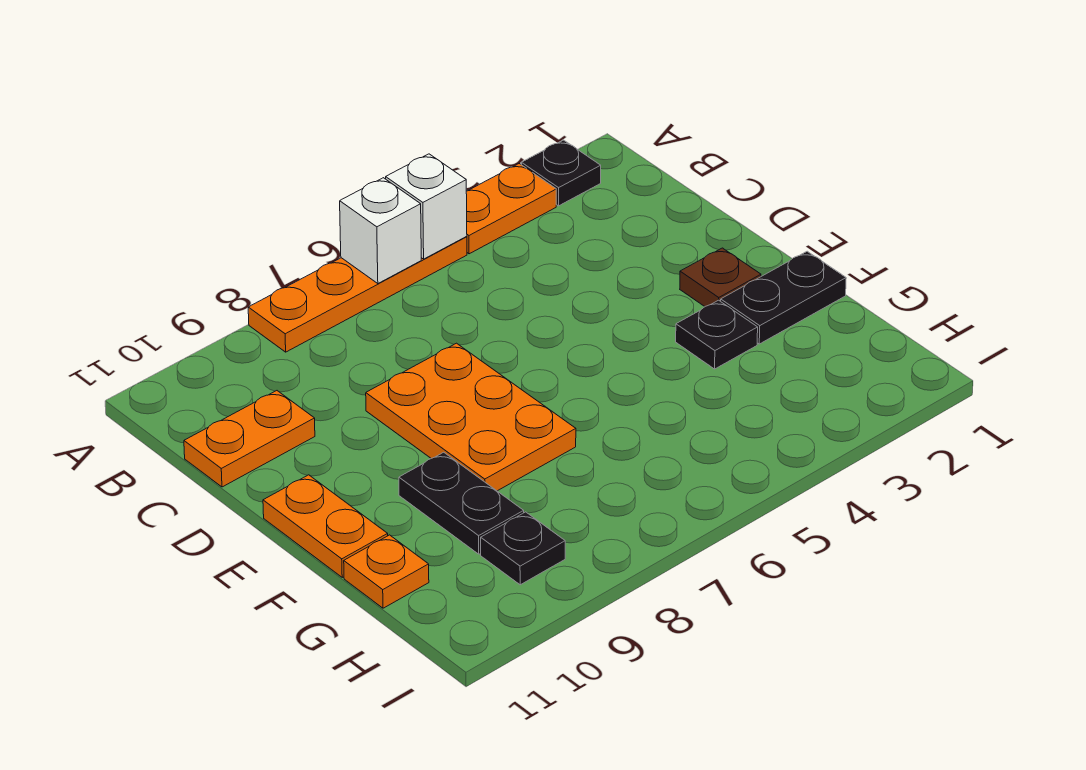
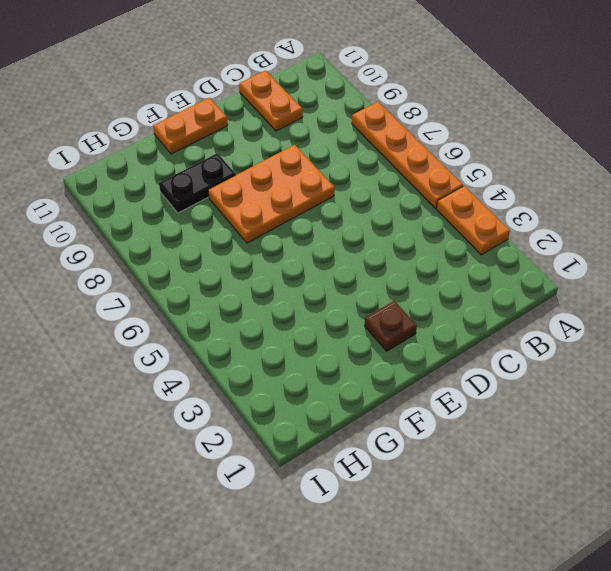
none -> black 1x1 plate [521,140,601,206]
none -> black 1x2 plate [721,251,846,344]
none -> black 1x1 plate [676,300,758,369]

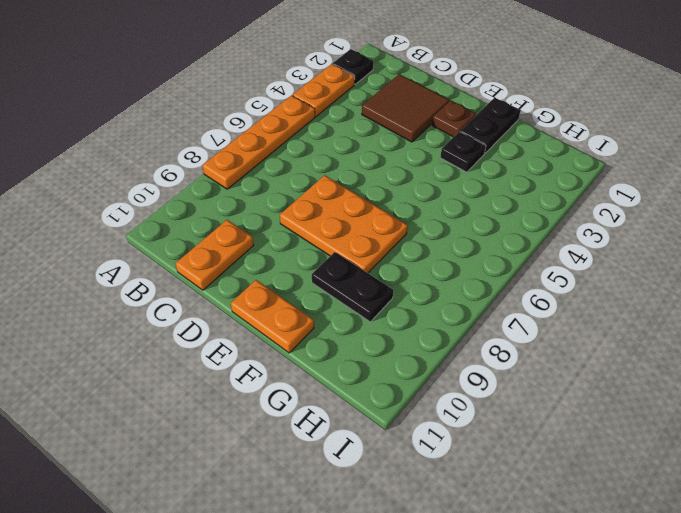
brown 2x2 tile [362,74,449,142] -> none
none -> orange 1x1 plate [344,535,429,608]
none -> black 1x1 plate [481,512,565,585]
none -> white 1x1 brick [386,154,467,259]

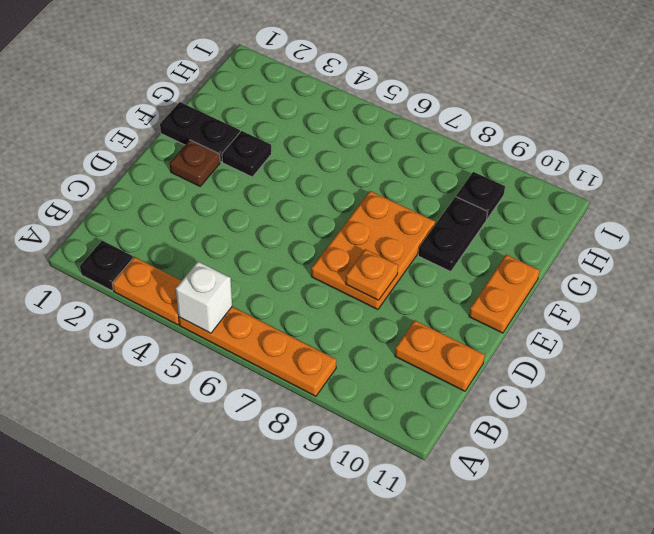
orange 1x1 plate [346,249,398,300] -> orange 1x1 plate moved to [344,535,429,608]
none -> white 1x1 brick [340,178,421,284]

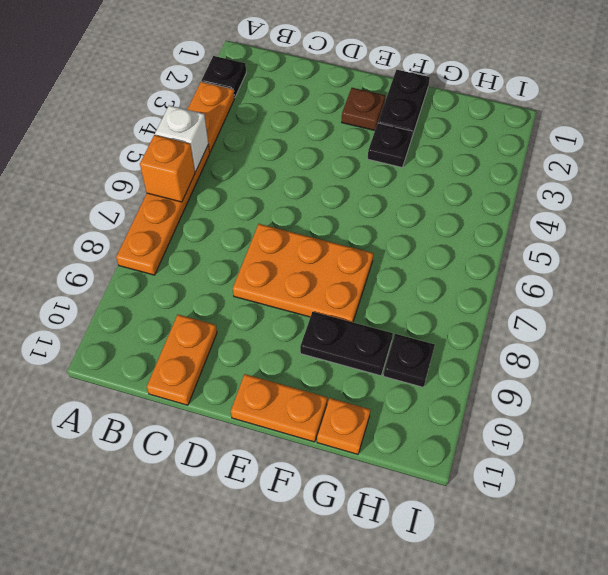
orange 1x1 brick [140,135,195,202] -> white 1x1 brick [340,178,421,284]

